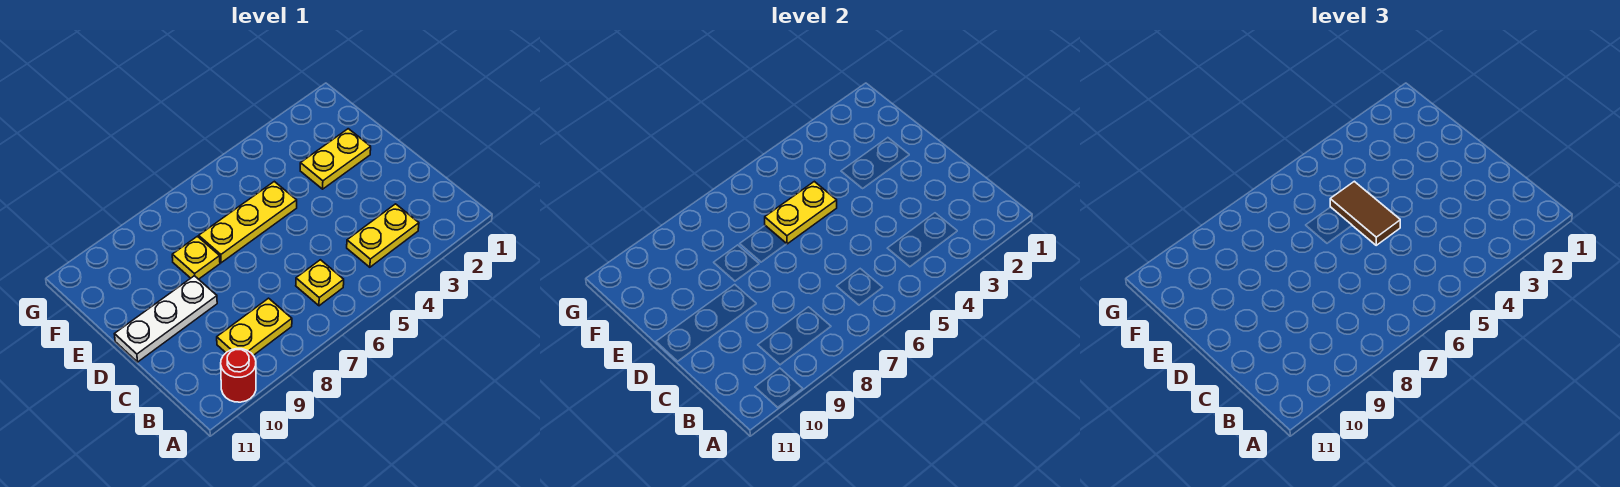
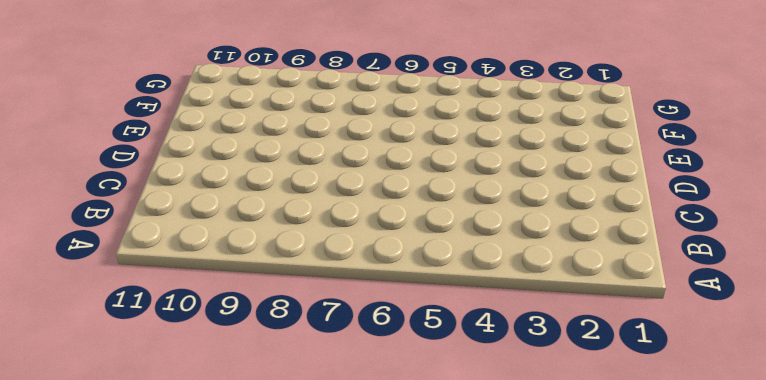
none -> red 1x1 round brick [221,349,256,402]
none -> yellow 1x2 plate [347,204,419,267]

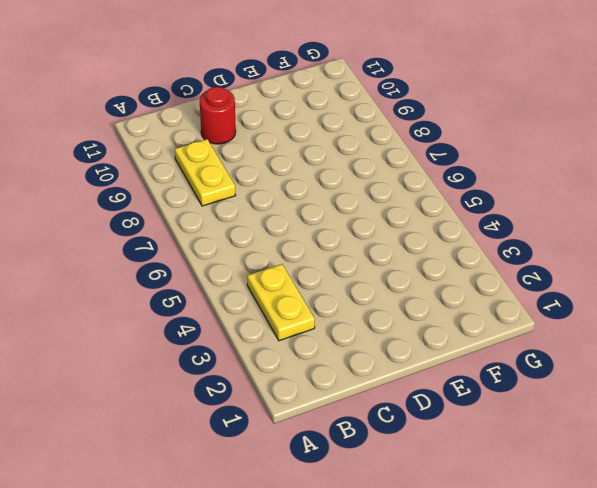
red 1x1 round brick [200,87,236,144] -> red 1x1 round brick moved to [221,349,256,402]
none -> yellow 1x1 plate [296,260,344,306]
none -> white 1x3 plate [115,276,217,362]

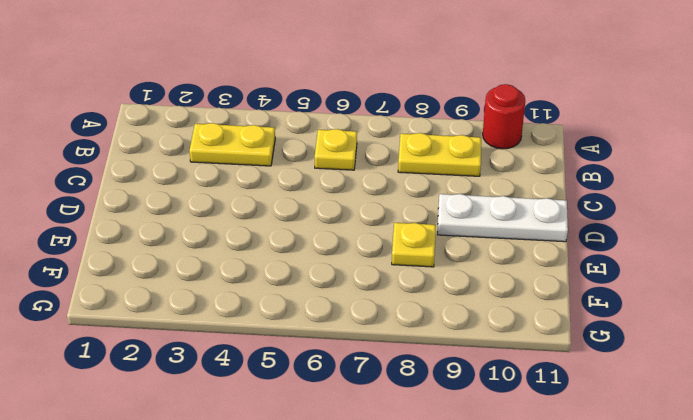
none -> yellow 1x2 plate [300,129,371,189]
none -> yellow 1x3 plate [199,181,297,263]

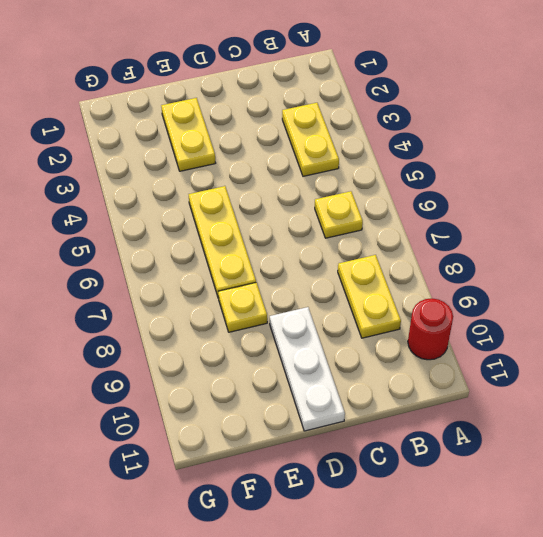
none -> yellow 1x2 plate [765,181,837,244]
none -> brown 1x2 tile [1330,181,1400,245]

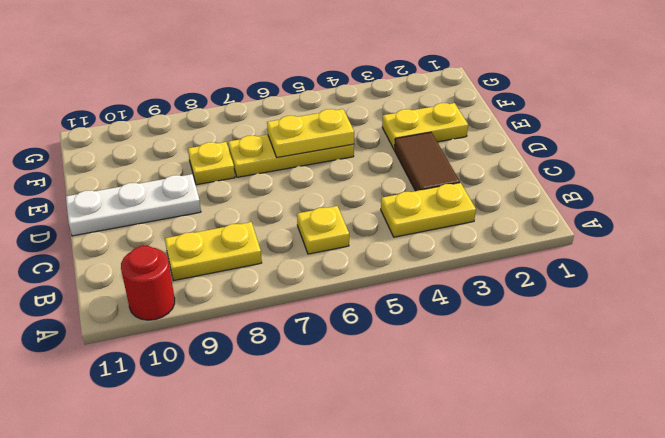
brown 1x2 tile [395,132,460,191] -> brown 1x2 tile moved to [1330,181,1400,245]

